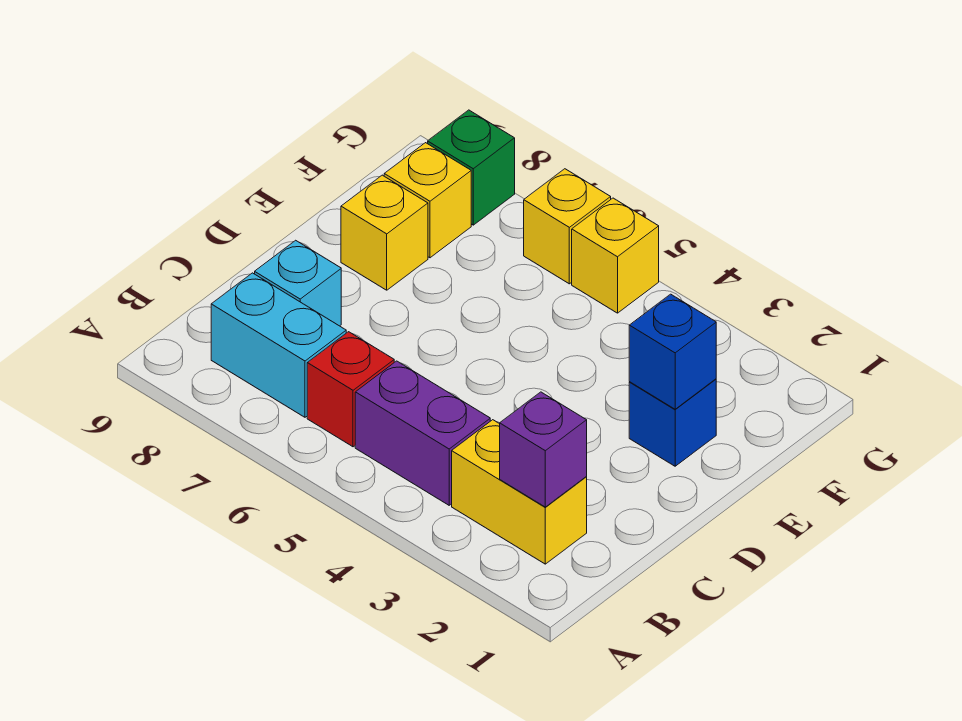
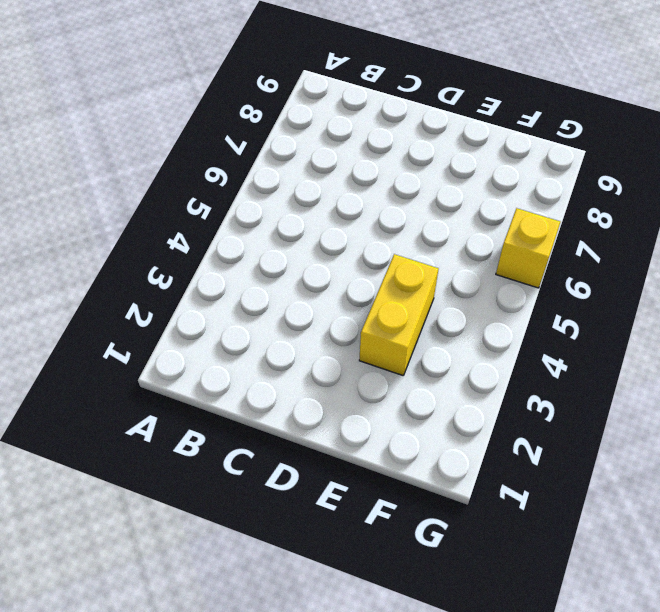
yellow 1x2 brick [359,254,439,375] -> yellow 1x2 brick moved to [452,420,587,564]
none -> purple 1x2 brick [355,361,490,505]
none -> red 1x1 brick [307,332,394,447]
none -> cyan 1x2 brick [211,273,346,417]

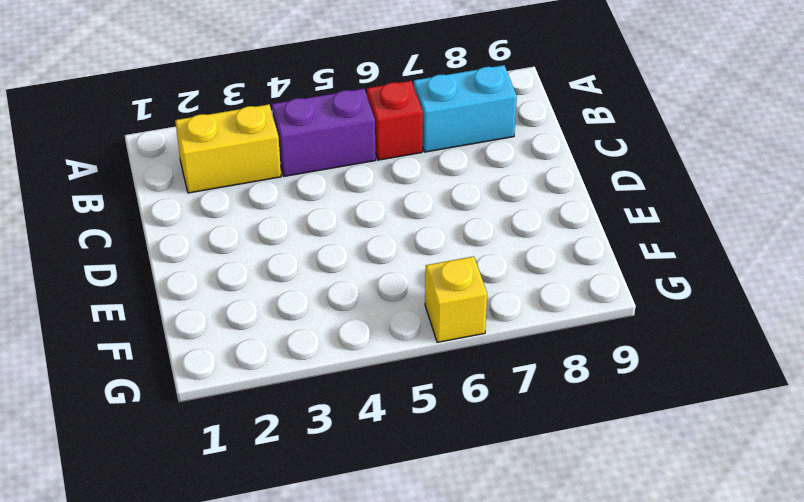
none -> cyan 1x1 brick [255,240,341,326]
none -> blue 1x1 brick [629,379,716,466]
none -> yellow 1x1 brick [341,175,428,290]

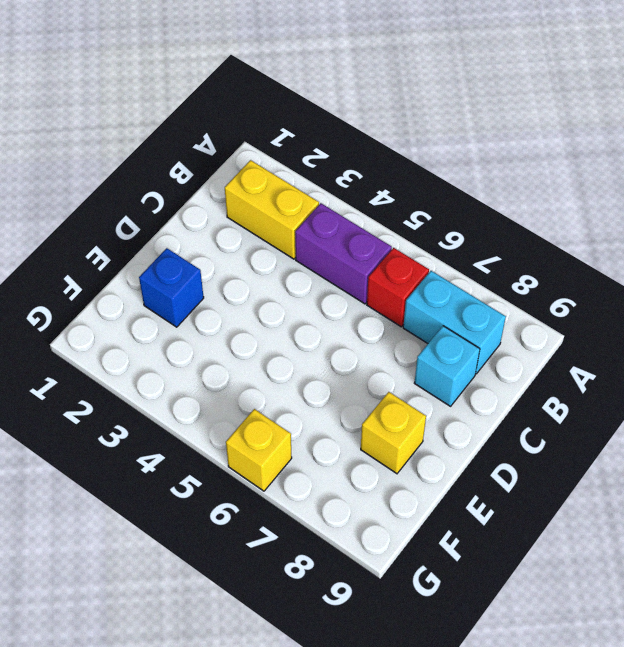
none -> yellow 1x1 brick [384,143,471,258]
none -> yellow 1x1 brick [572,198,659,313]
none -> green 1x1 brick [428,110,515,225]

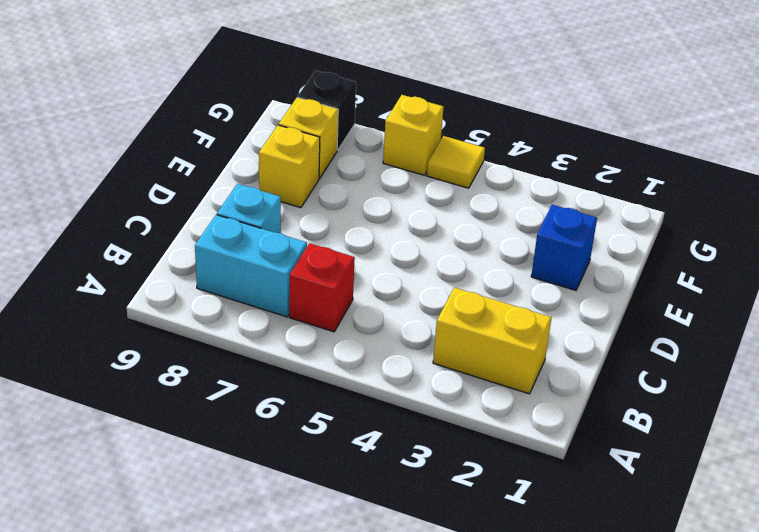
yellow 1x1 tile [427,136,485,188] -> yellow 1x1 brick [572,198,659,313]
black 1x1 brick [298,70,356,150] -> green 1x1 brick [428,110,515,225]
none -> purple 1x2 brick [355,361,490,505]
none -> purple 1x1 brick [500,392,587,507]
none -> blue 1x1 brick [629,294,716,409]

